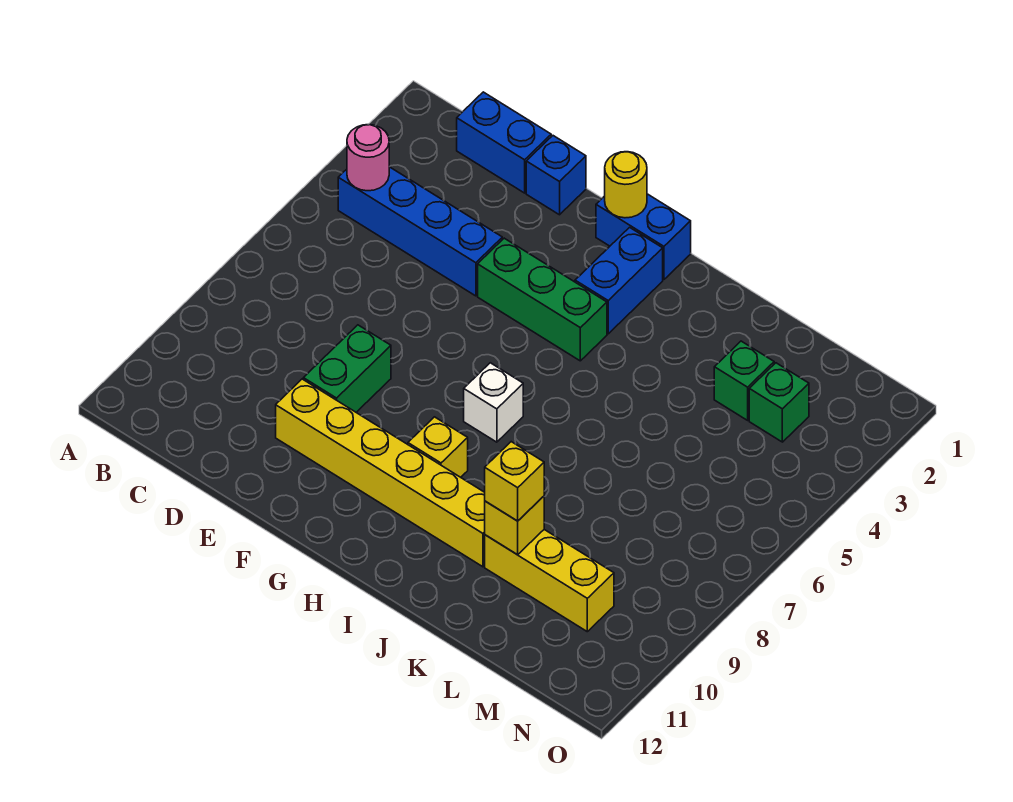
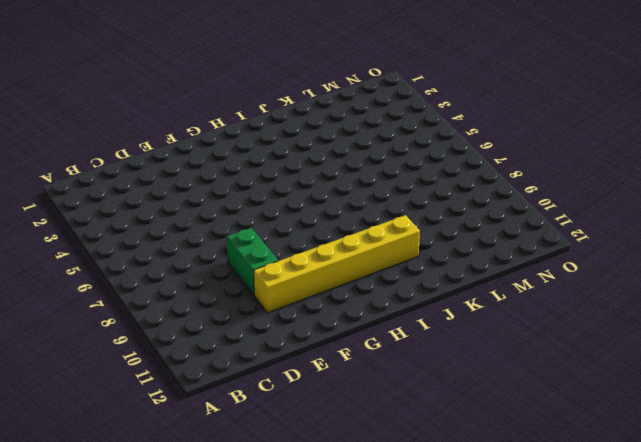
none -> blue 1x4 brick [338,167,502,296]
none -> blue 1x2 brick [457,92,551,193]
none -> blue 1x1 brick [526,136,586,215]

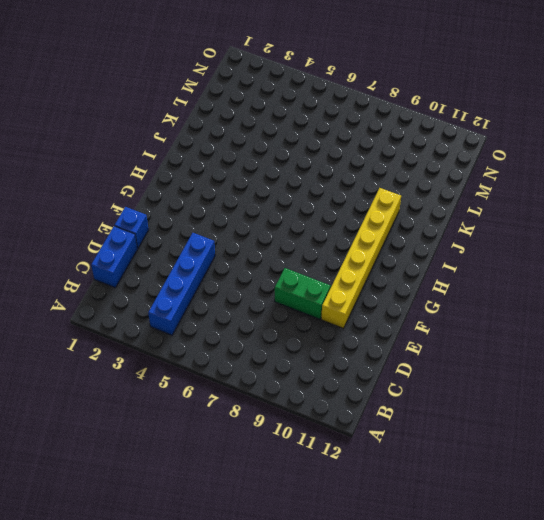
none -> green 1x3 brick [478,238,607,361]
none -> blue 1x2 brick [596,194,691,280]
none -> blue 1x2 brick [575,227,663,334]

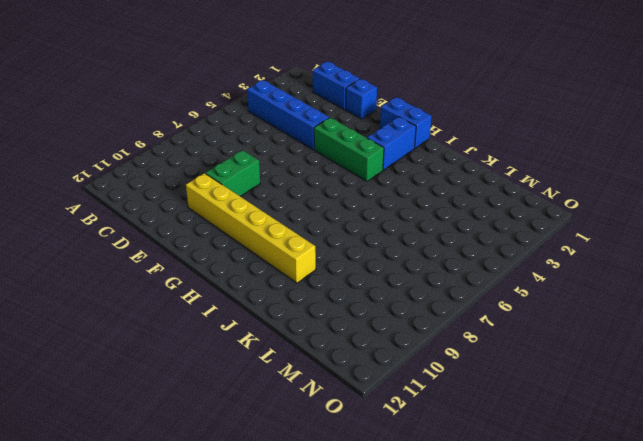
none -> white 1x1 brick [464,363,523,442]
none -> yellow 1x1 brick [408,417,468,477]
none -> yellow 1x3 brick [485,530,614,632]

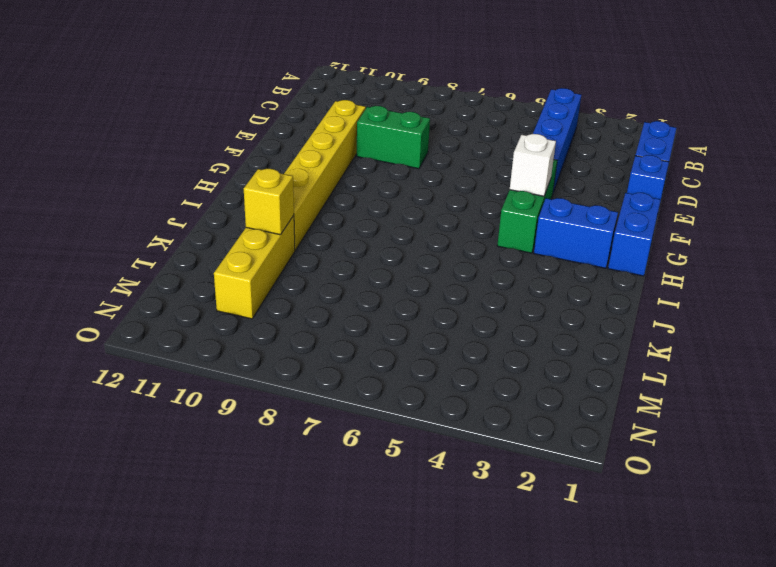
white 1x1 brick [510,134,556,196] -> white 1x1 brick moved to [464,363,523,442]
none -> yellow 1x1 brick [408,417,468,477]
none -> green 1x1 brick [714,341,774,420]
none -> green 1x1 brick [749,363,809,442]

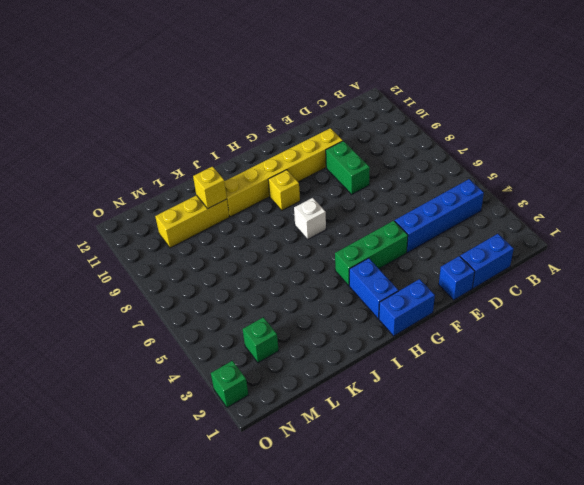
green 1x1 brick [211,361,248,408] -> green 1x1 brick moved to [714,341,774,420]
none -> pink 1x1 round brick [347,125,389,191]
none -> yellow 1x1 round brick [605,152,647,218]
none -> yellow 1x1 brick [485,442,544,521]

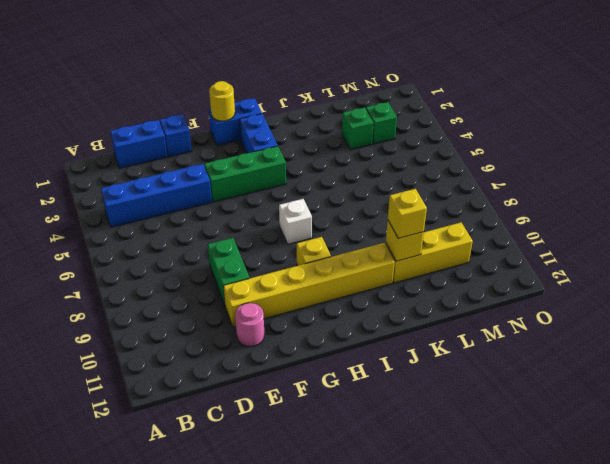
pink 1x1 round brick [235,303,265,347] -> pink 1x1 round brick moved to [347,125,389,191]

